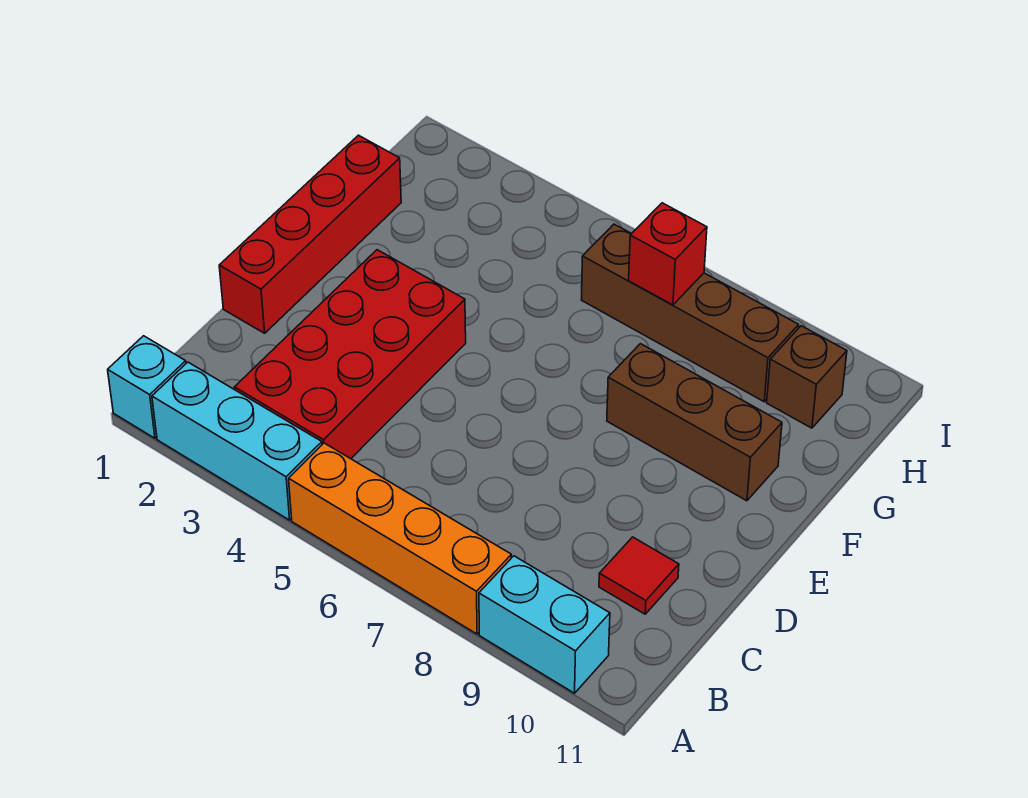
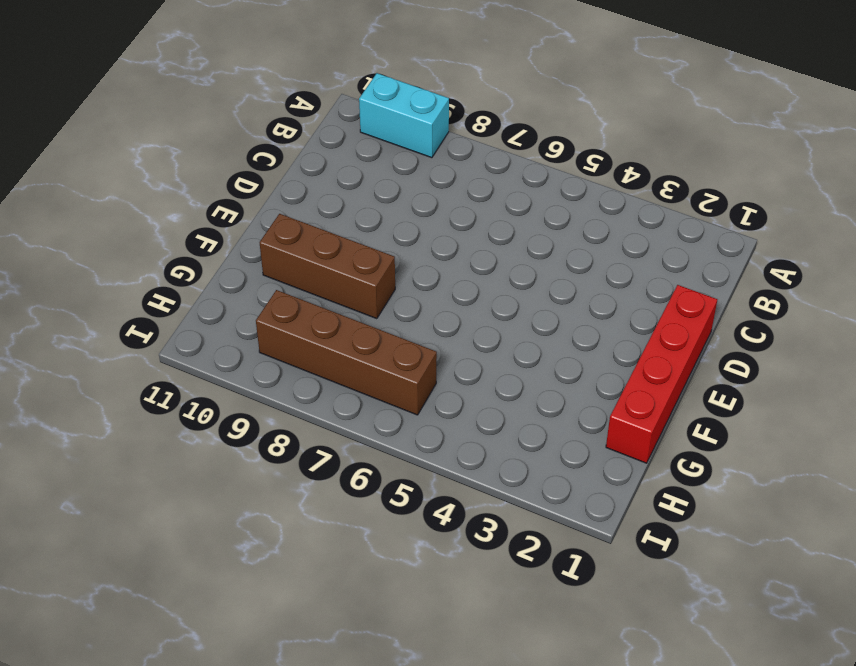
none -> cyan 1x1 brick [108,336,186,438]
none -> cyan 1x3 brick [152,362,322,520]

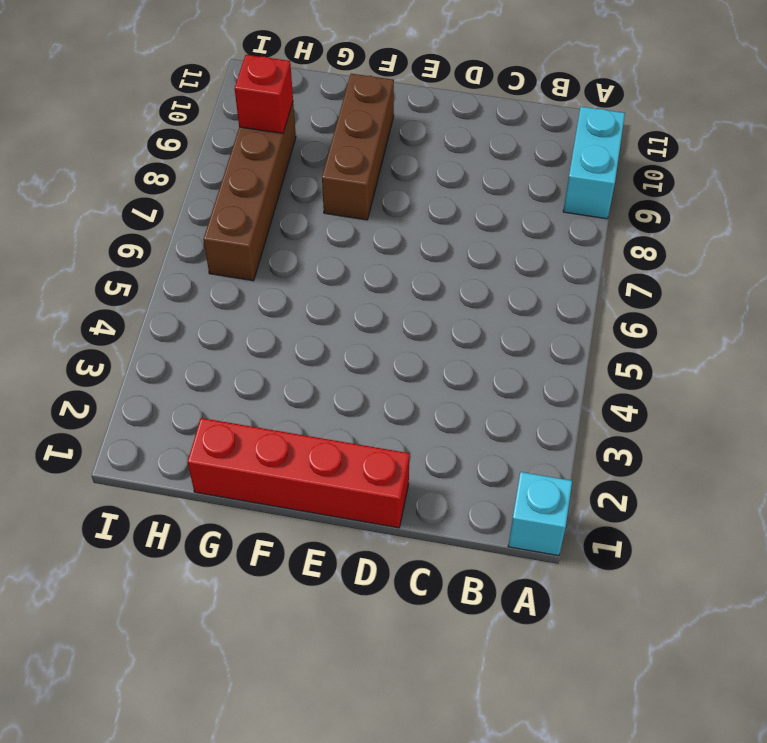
red 1x1 brick [235,55,293,133] -> red 1x1 brick moved to [629,203,707,305]
none -> cyan 1x3 brick [152,362,322,520]
none -> orange 1x4 brick [289,443,511,634]

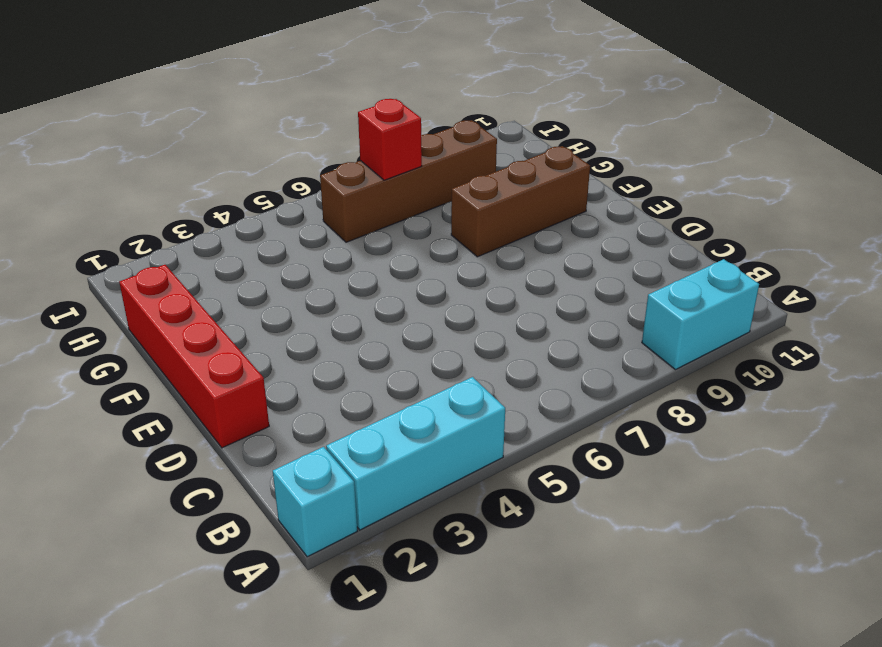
none -> orange 1x4 brick [289,443,511,634]
none -> red 2x4 brick [234,250,466,459]

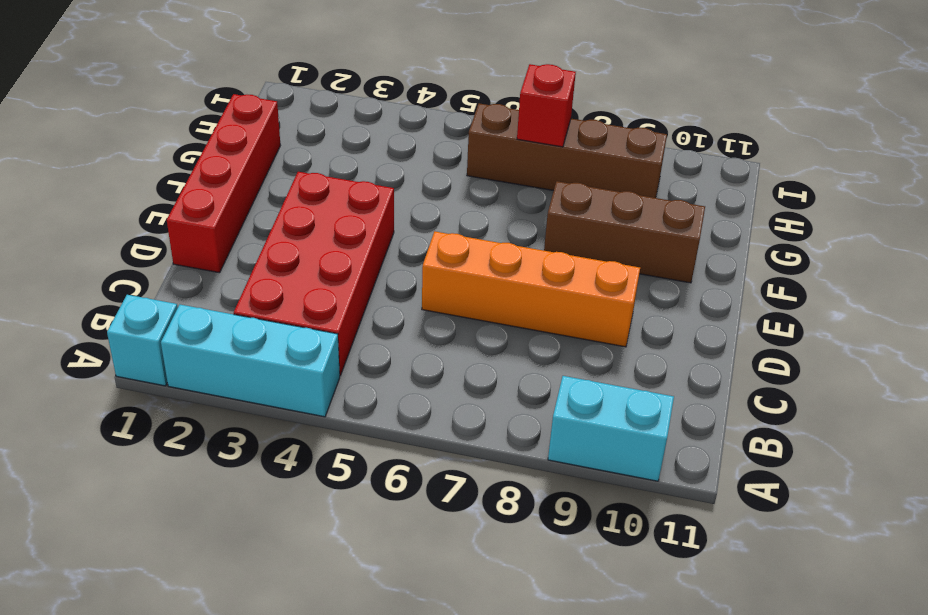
orange 1x4 brick [422,231,640,347] -> orange 1x4 brick moved to [289,443,511,634]
none -> red 1x1 tile [599,537,679,614]
none -> brown 1x1 brick [767,326,847,428]

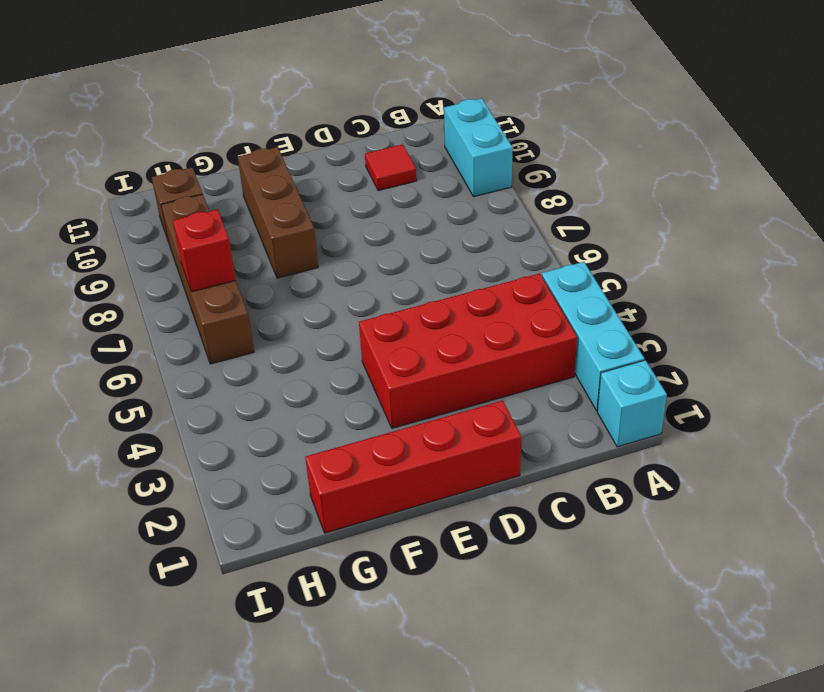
none -> orange 1x4 brick [289,443,511,634]

